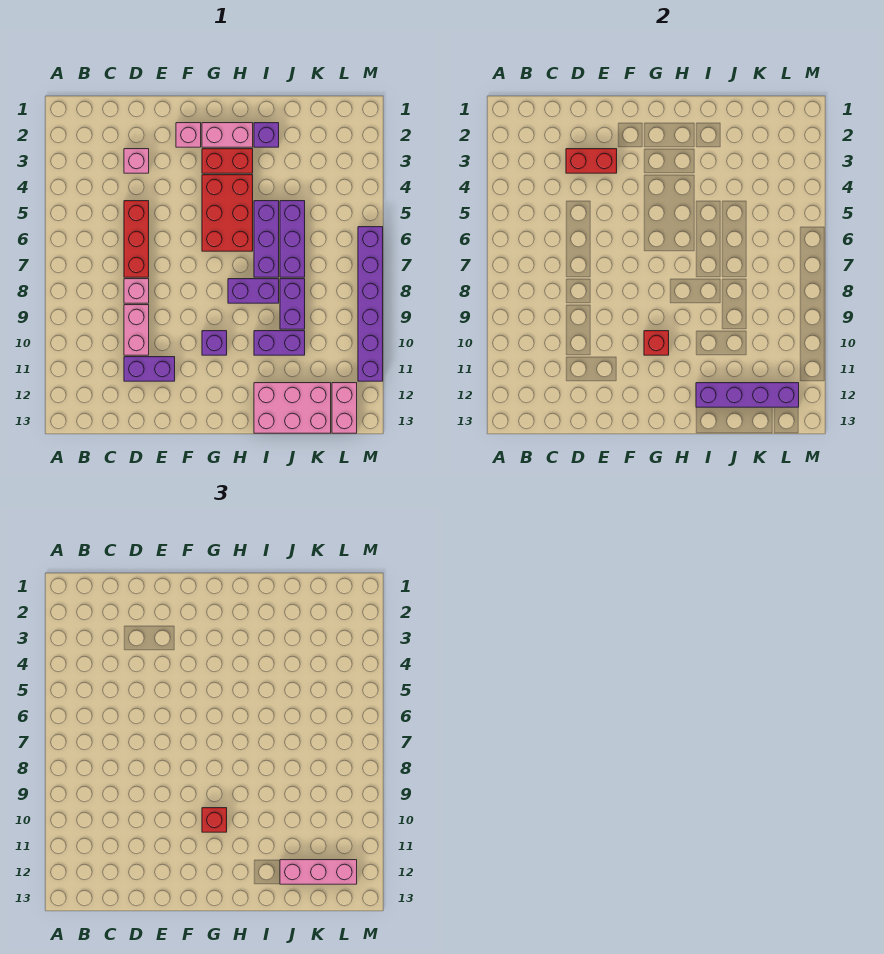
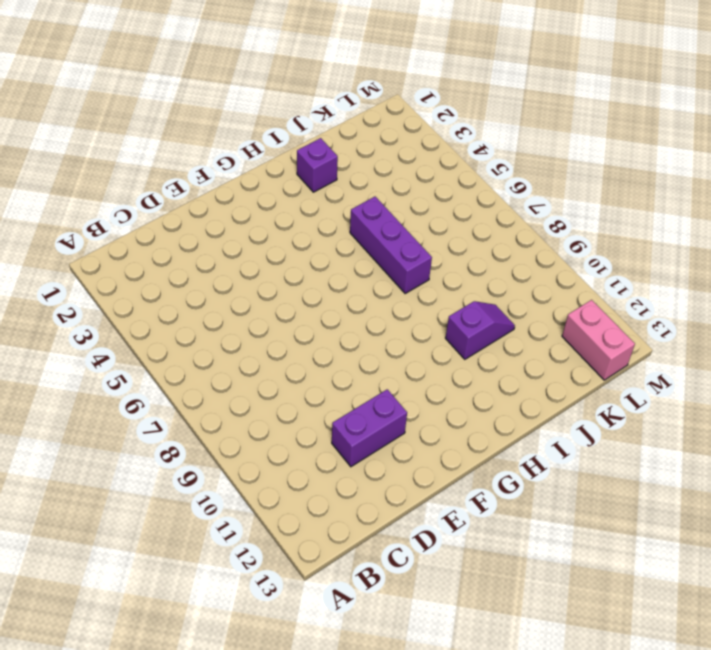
purple 1x2 slope [446,301,515,359] -> purple 1x2 brick [254,331,305,355]
none -> pink 1x1 brick [124,149,149,173]
none -> red 1x3 brick [124,201,149,277]
none -> pink 1x1 brick [124,279,149,303]

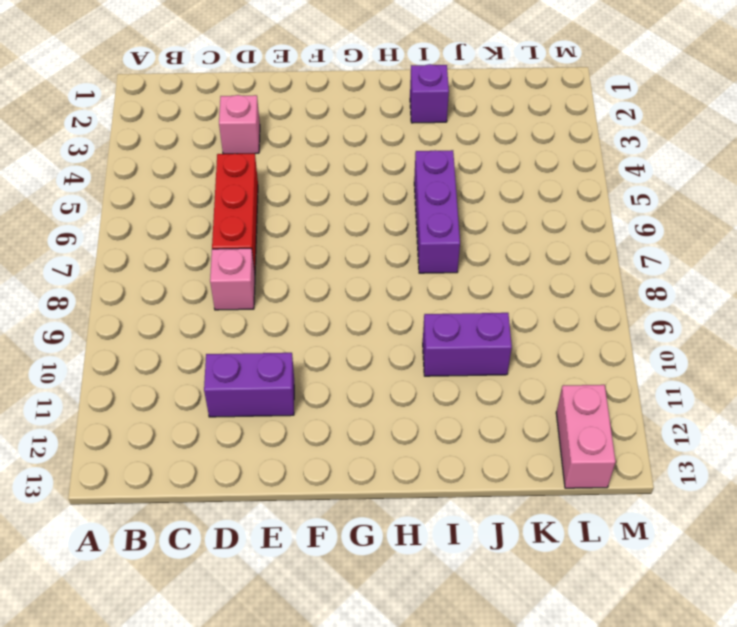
none -> pink 1x2 brick [124,305,149,355]
none -> pink 1x1 brick [176,123,201,147]
none -> pink 1x2 brick [202,123,253,147]

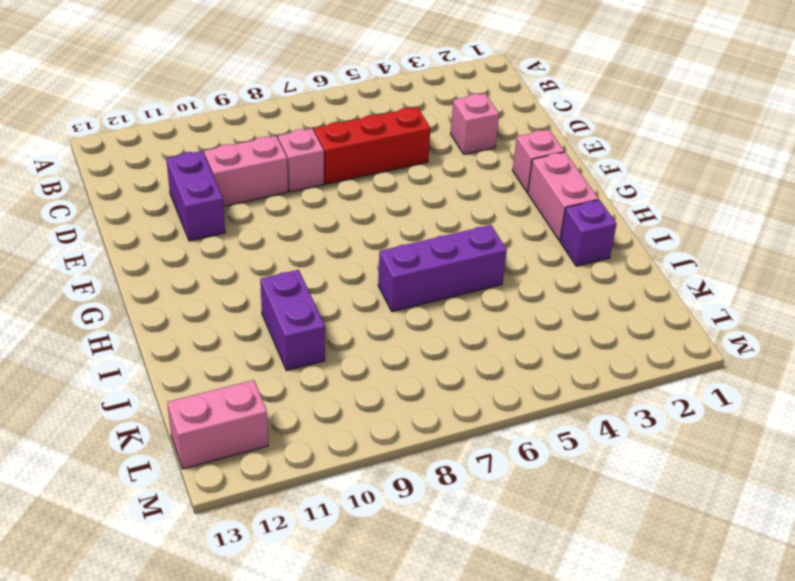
none -> red 1x2 brick [202,149,253,173]
none -> red 2x3 brick [202,175,253,251]
none -> purple 1x1 brick [202,331,227,355]

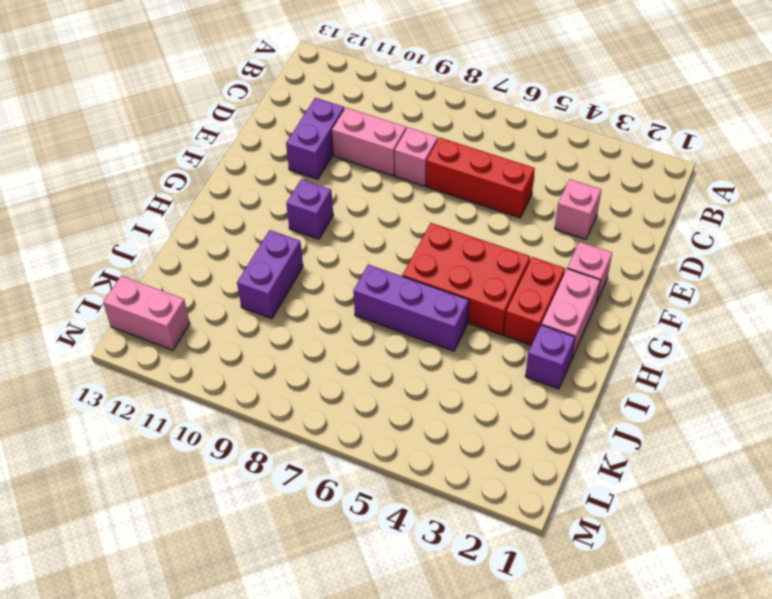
none -> purple 1x2 brick [228,279,279,303]
none -> pink 2x3 brick [254,383,331,433]
none -> purple 1x3 brick [280,201,305,277]

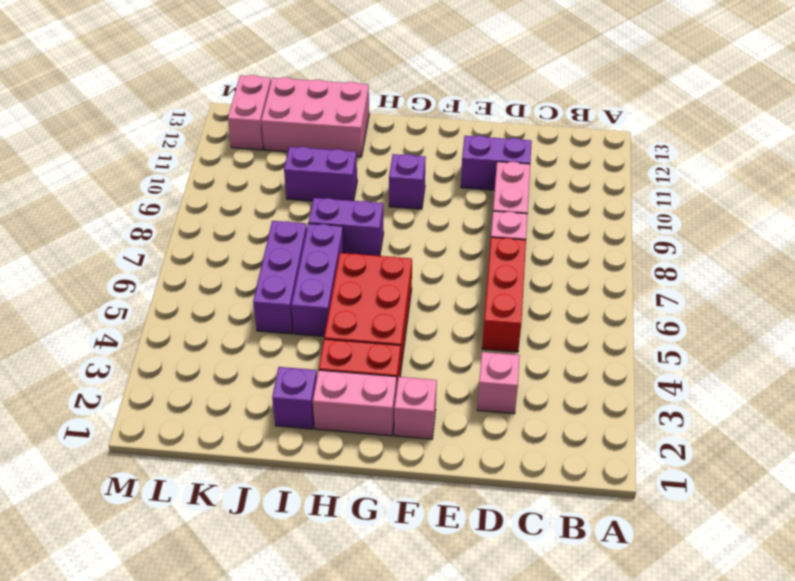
none -> purple 1x2 brick [280,279,305,329]
none -> purple 1x6 brick [358,227,383,381]
none -> red 1x2 brick [566,149,617,173]

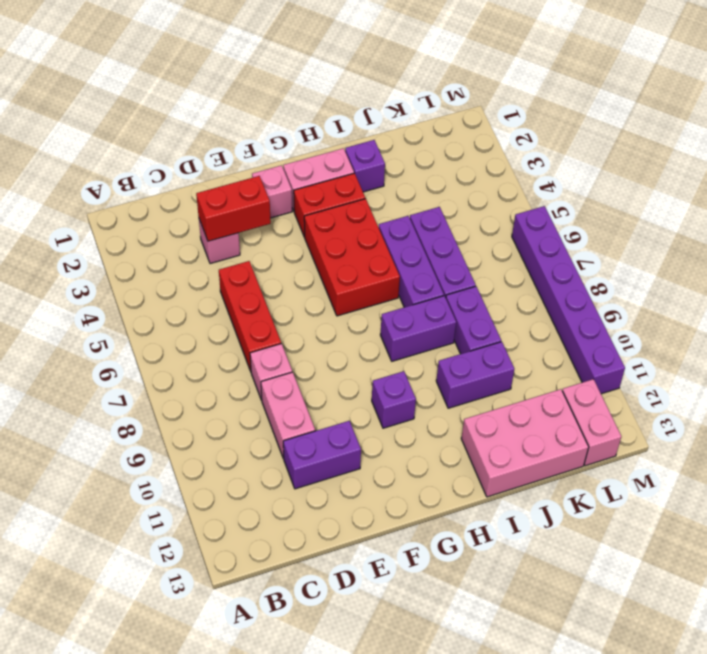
none -> red 1x1 brick [644,331,669,355]
none -> purple 1x4 brick [696,383,799,407]
none -> red 1x1 brick [202,808,227,832]

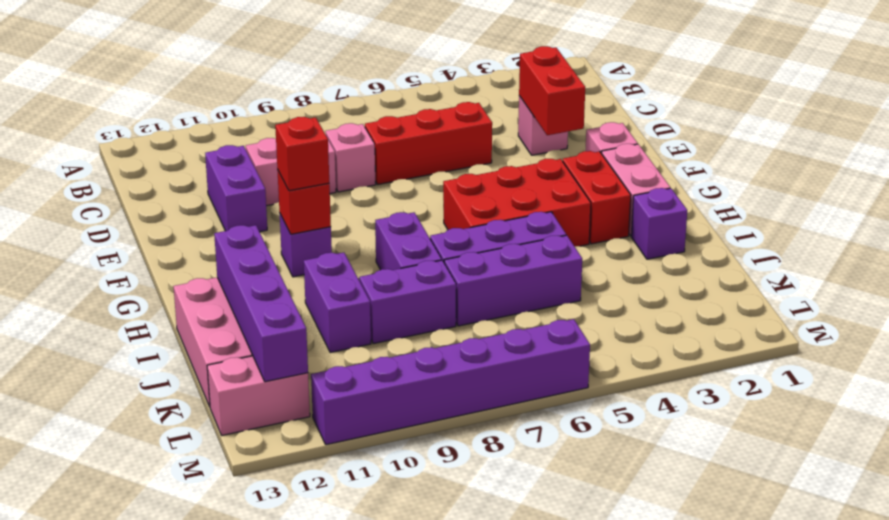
none -> pink 1x3 brick [280,860,357,884]

